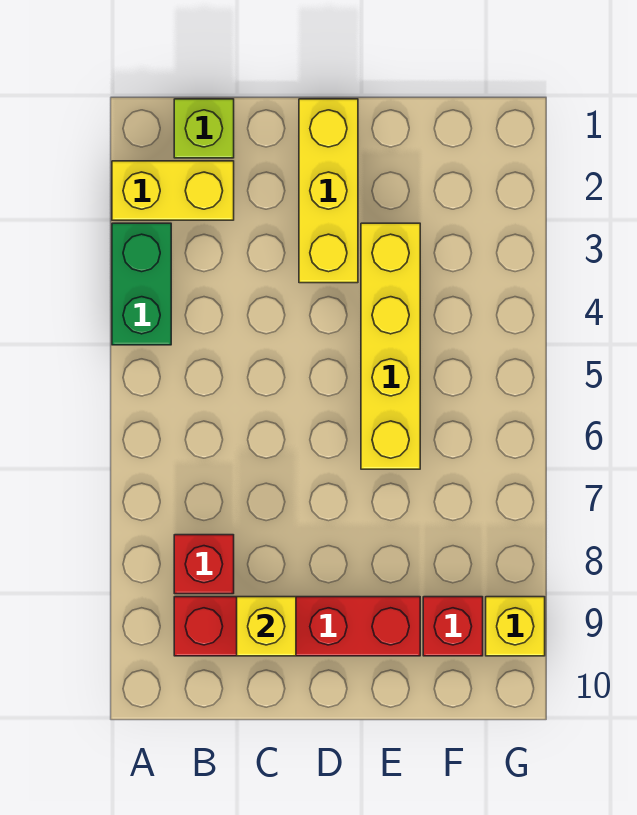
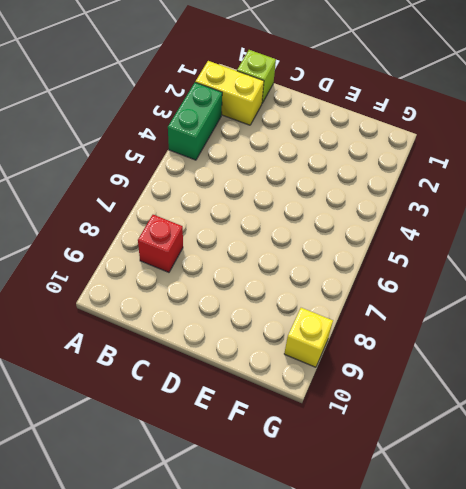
none -> red 1x4 brick [174,597,420,656]
none -> yellow 1x3 brick [299,99,358,283]

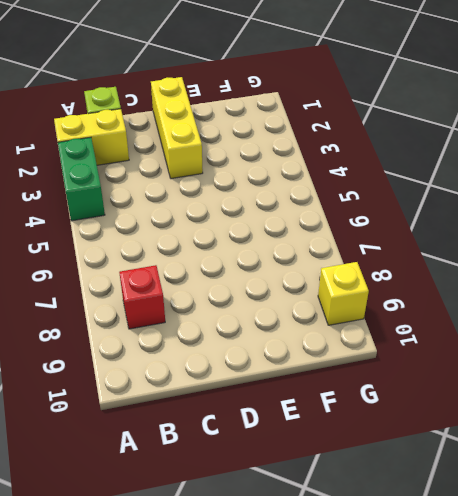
none -> red 1x4 brick [174,597,420,656]
none -> yellow 1x4 brick [361,223,420,469]

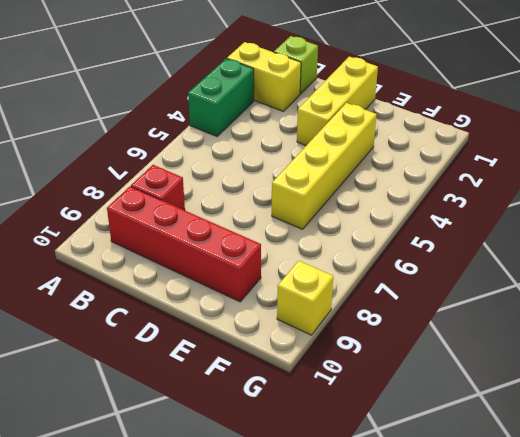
none -> red 1x1 brick [423,597,483,656]
none -> yellow 1x1 brick [237,597,296,656]

